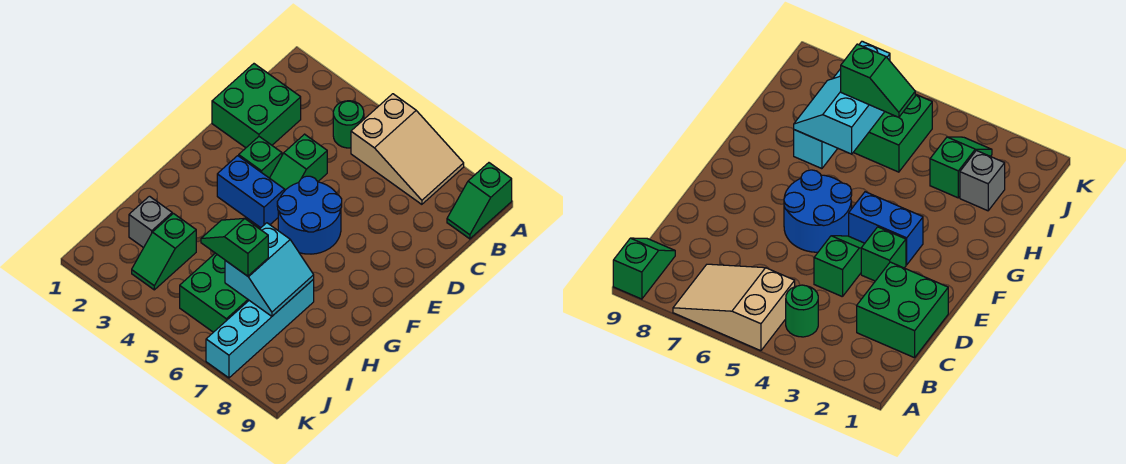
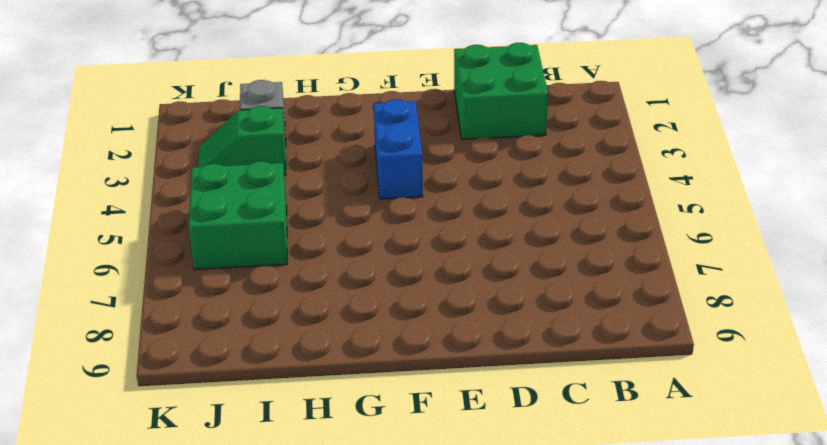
none -> tan 2x3 slope [351,94,464,204]
none -> green 1x2 slope [447,163,512,239]
none -> green 1x1 round brick [333,101,364,148]

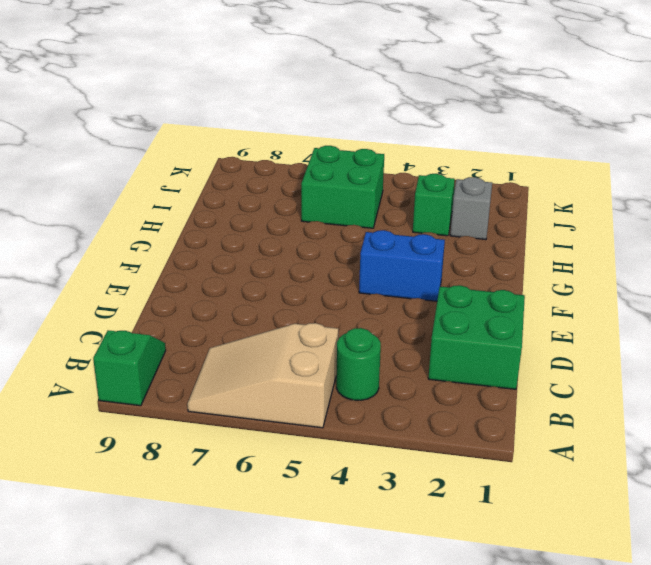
none -> green 1x2 slope [270,134,327,190]
none -> green 1x1 brick [239,137,282,178]
none -> blue 2x2 round brick [277,176,342,254]

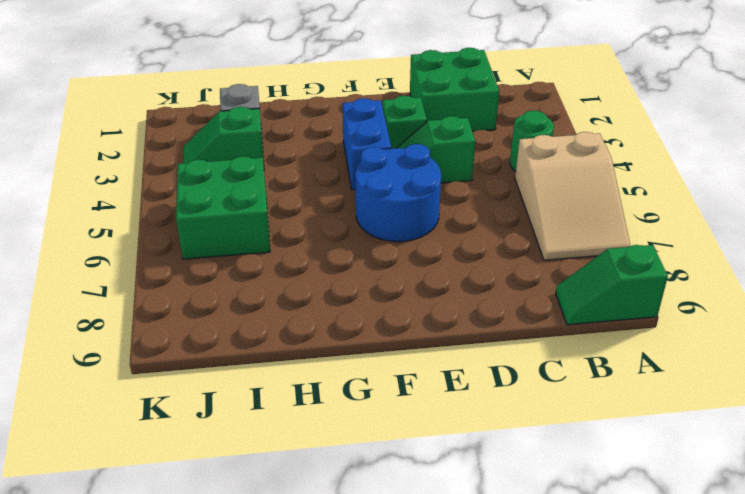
none -> cyan 1x4 brick [206,279,314,378]
none -> cyan 2x2 slope [225,223,314,316]
none -> green 1x2 slope [201,218,268,276]

